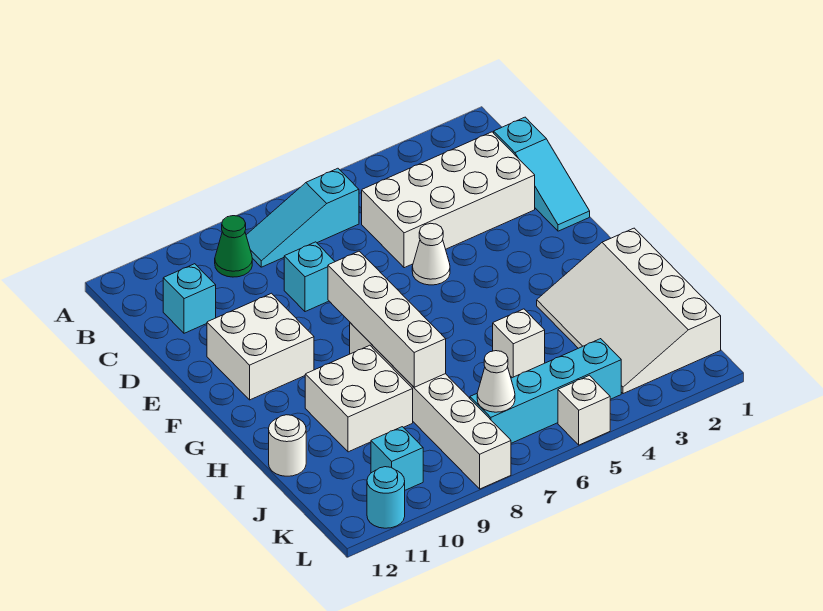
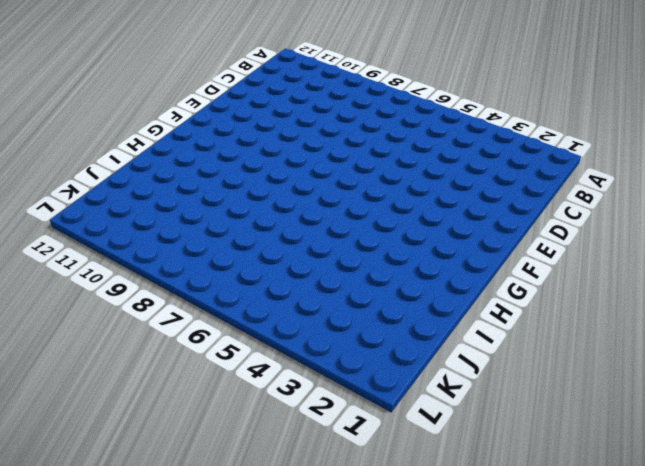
none -> cyan 1x3 slope [246,168,359,267]
none -> green 1x1 cone [215,216,252,277]
none -> cyan 1x3 slope [494,117,590,231]

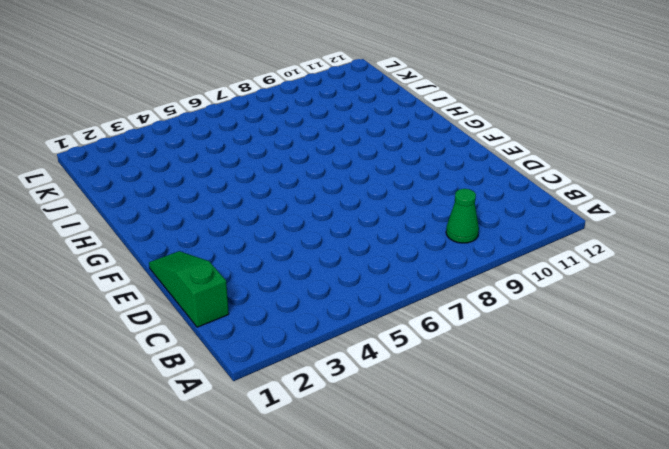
green 1x3 slope [149,251,229,327] -> cyan 1x3 slope [494,117,590,231]
none -> cyan 1x3 slope [246,168,359,267]
none -> white 2x4 brick [362,132,535,268]
none -> cyan 1x1 brick [163,264,216,333]

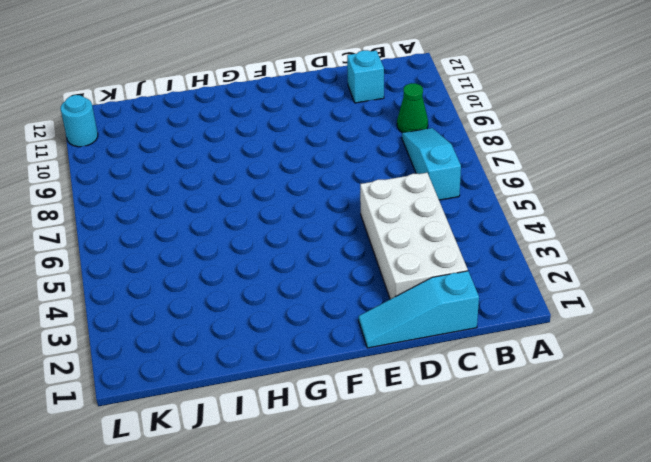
none -> cyan 1x1 brick [284,242,335,312]
none -> white 1x1 cone [412,223,450,285]
none -> white 2x2 brick [207,293,314,400]

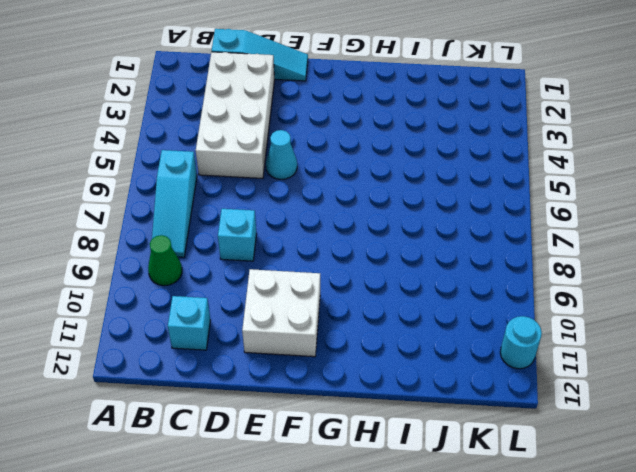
cyan 1x1 cone [266,130,297,179] -> white 1x1 cone [412,223,450,285]
none -> white 1x6 brick [350,323,511,489]
none -> white 3x4 slope [537,228,721,394]
none -> white 2x2 brick [305,345,413,452]

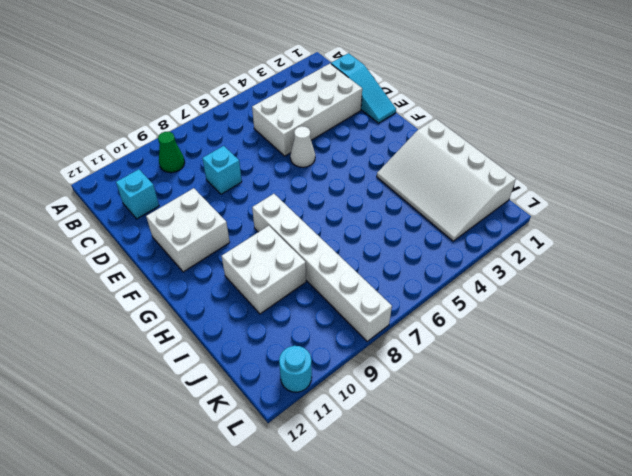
none -> cyan 1x3 slope [246,168,359,267]
none -> white 1x1 brick [493,309,545,378]
none -> white 1x1 round brick [269,415,306,476]

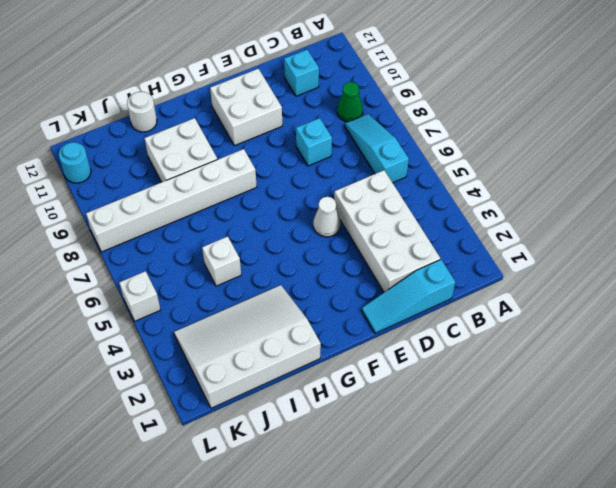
none -> cyan 1x4 brick [470,339,621,443]
none -> cyan 1x1 brick [371,427,423,490]
none -> white 1x4 brick [328,251,446,387]

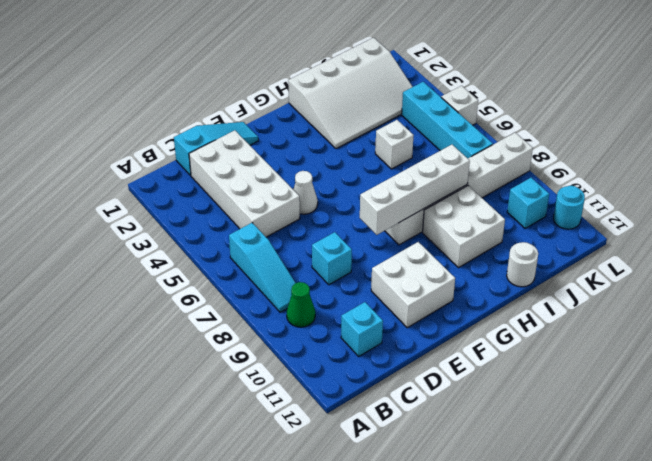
none -> white 1x1 cone [477,351,515,412]

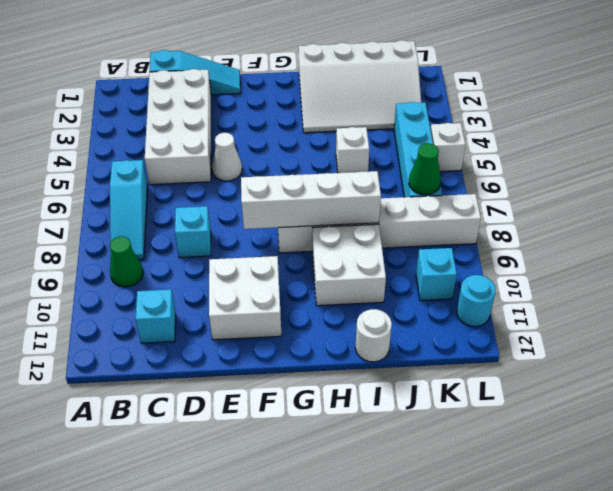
green 1x1 cone [409,143,441,195] -> white 1x1 cone [477,351,515,412]

